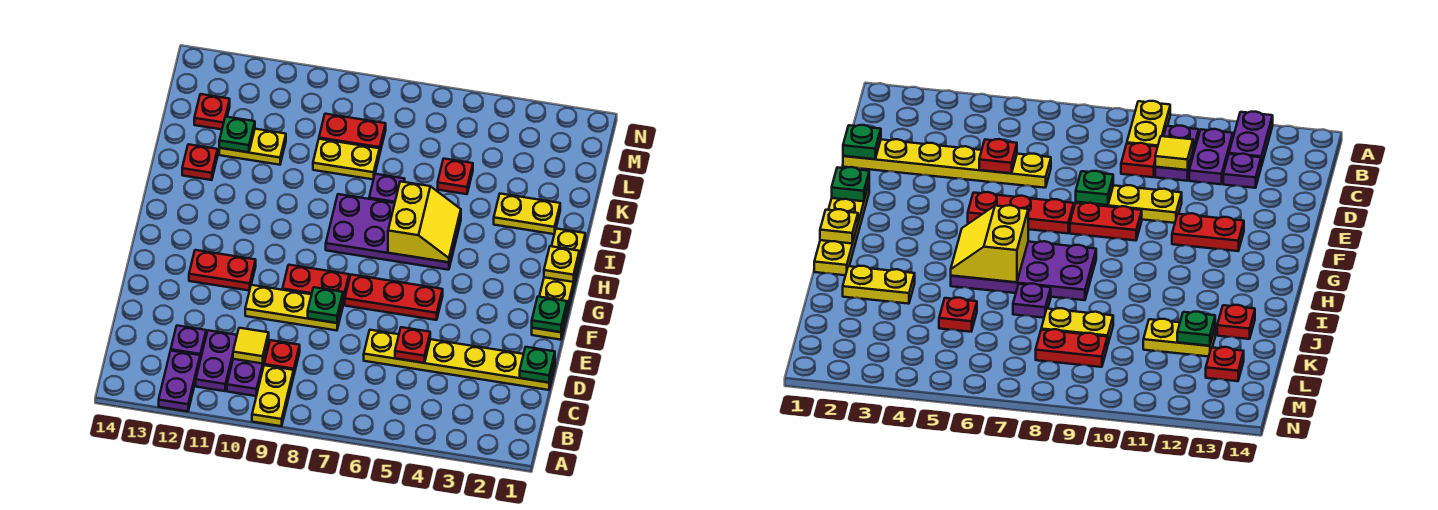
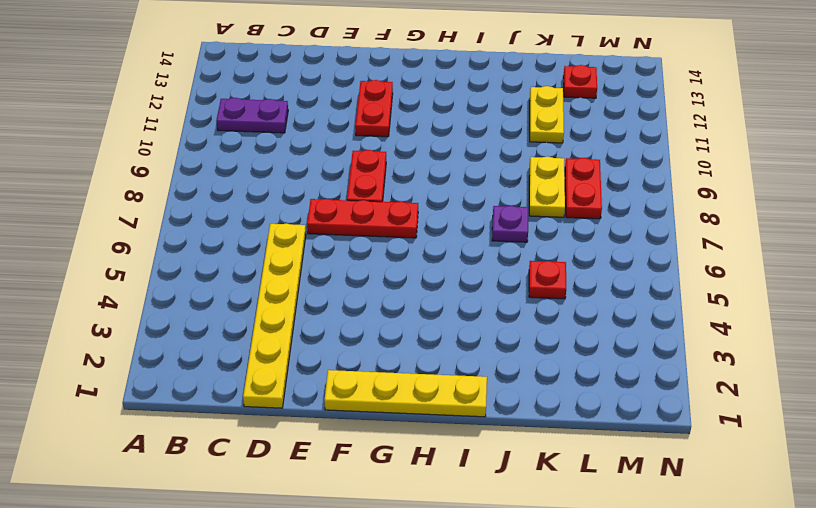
red 1x3 plate [307,199,418,238] -> red 1x3 plate turned to [345,275,443,320]
none -> yellow 1x2 plate [252,365,294,426]
none -> purple 1x2 plate [159,351,200,411]
none -> purple 1x2 plate [227,340,269,396]

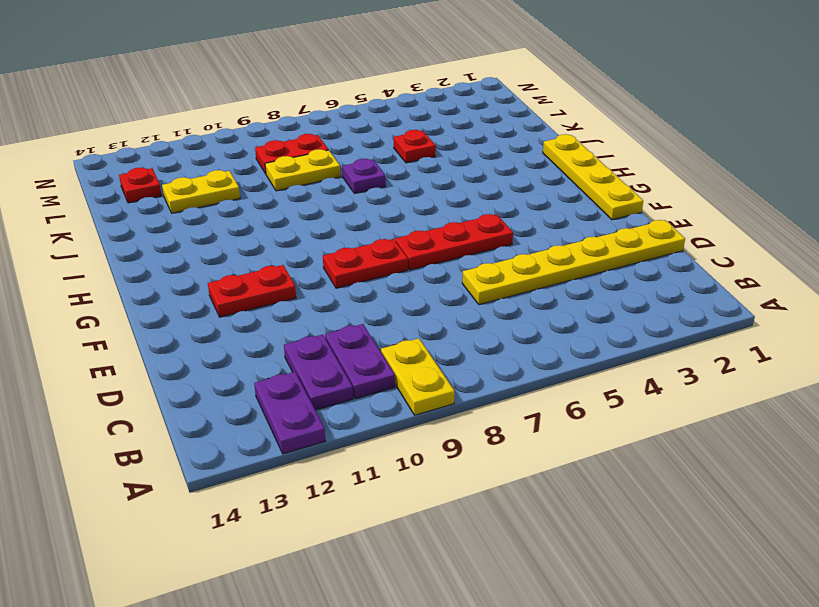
none -> red 1x1 plate [264,340,300,374]
none -> purple 1x1 plate [171,326,206,360]
none -> yellow 1x3 plate [245,285,343,330]

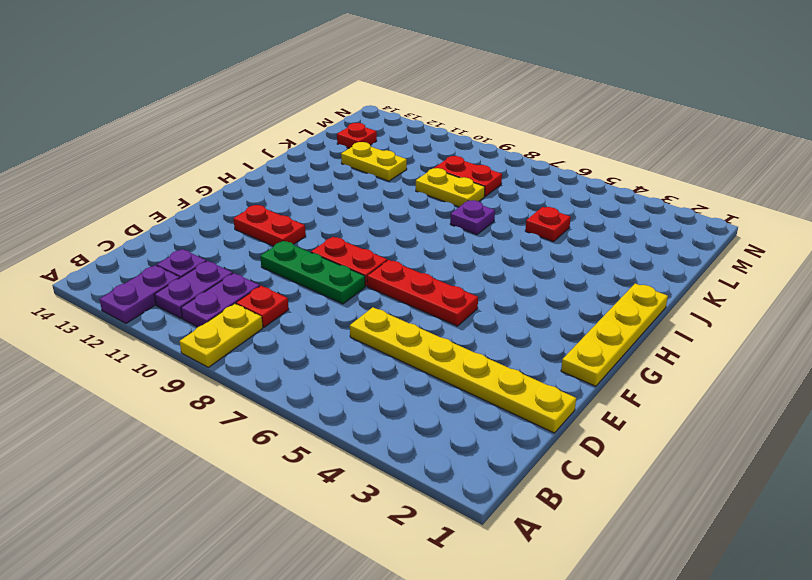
green 1x3 plate [260,241,365,304] -> yellow 1x3 plate [245,285,343,330]
none -> purple 2x4 plate [326,194,461,270]
none -> yellow 1x2 plate [494,194,560,234]
none -> red 1x1 plate [182,144,218,180]

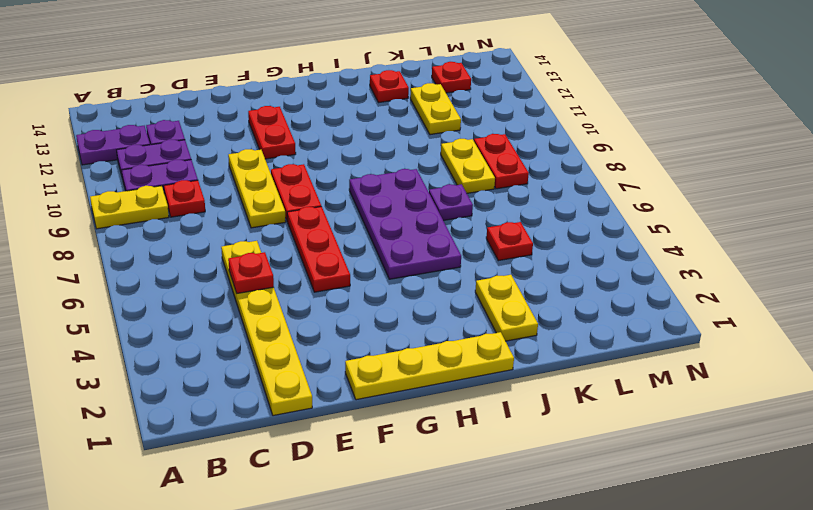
none -> yellow 1x1 tile [233,328,269,364]
none -> green 1x1 plate [520,347,555,383]
none -> green 1x1 plate [308,287,343,323]

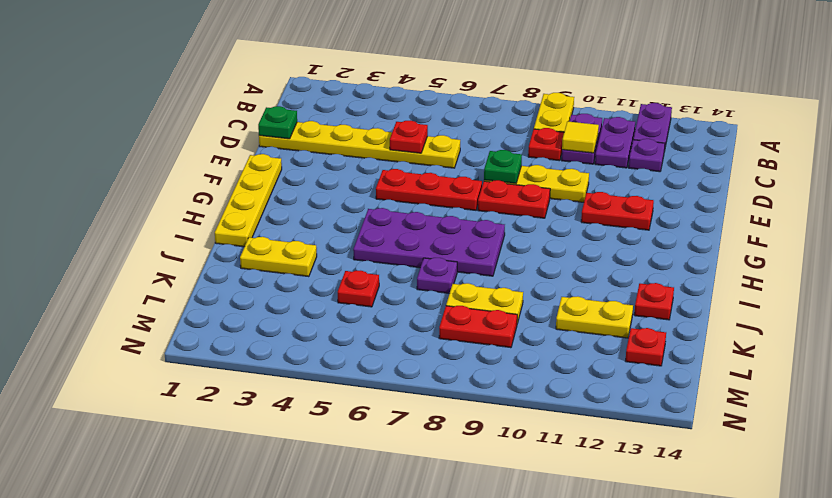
none -> green 1x1 plate [532,297,567,332]
none -> yellow 1x1 plate [544,246,579,282]
none -> yellow 2x2 slope [388,181,461,262]

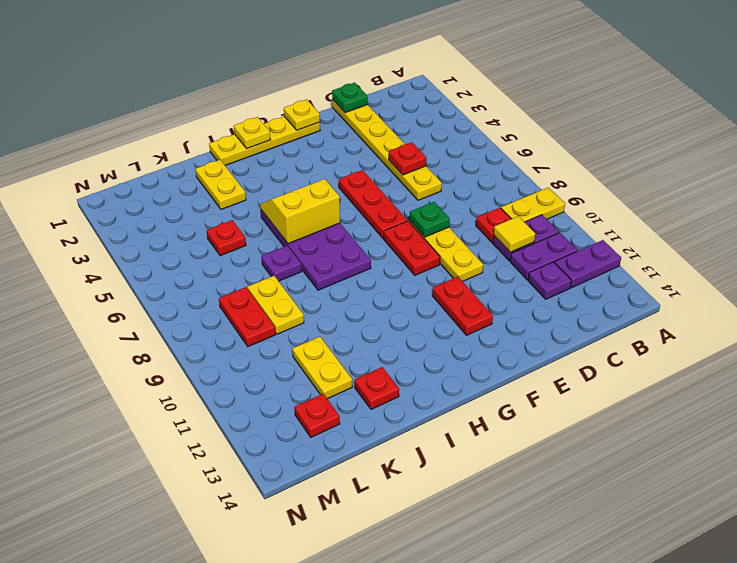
yellow 1x1 plate [284,100,320,130] -> green 1x1 plate [532,297,567,332]
none -> green 1x1 plate [219,117,255,152]

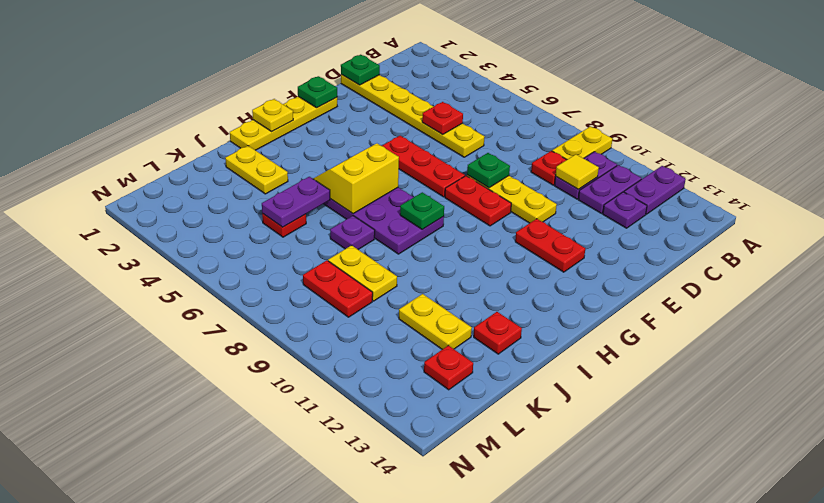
green 1x1 plate [400,192,444,230] -> green 1x1 plate moved to [219,117,255,152]
purple 1x2 plate [262,177,330,227] -> none

